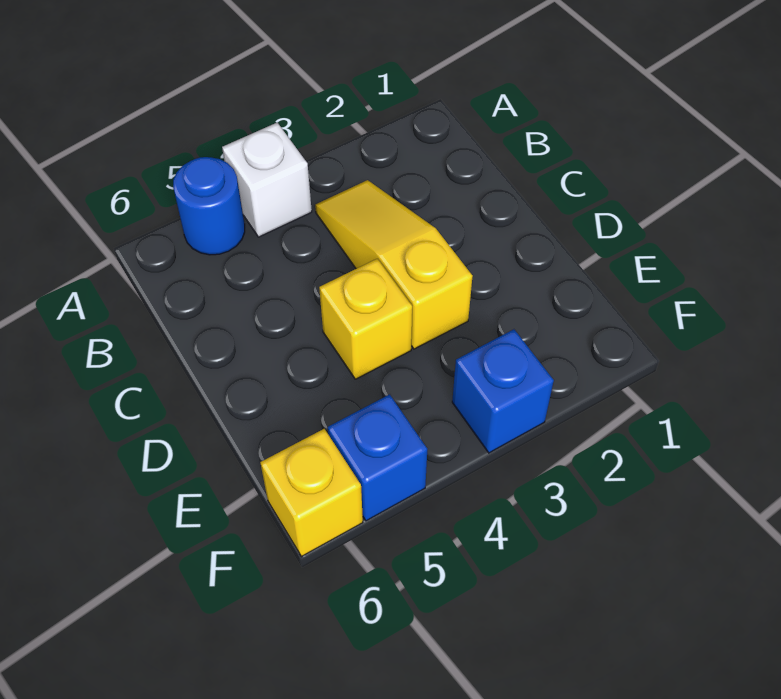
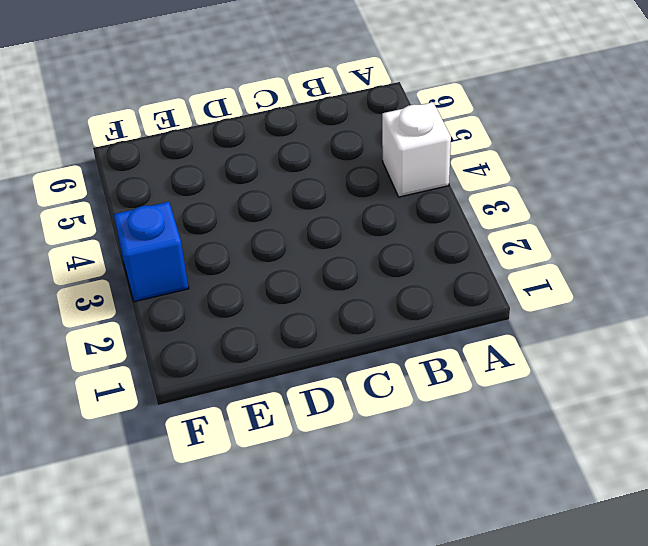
none -> blue 1x1 round brick [173,157,245,255]
none -> yellow 1x3 slope [315,180,473,349]

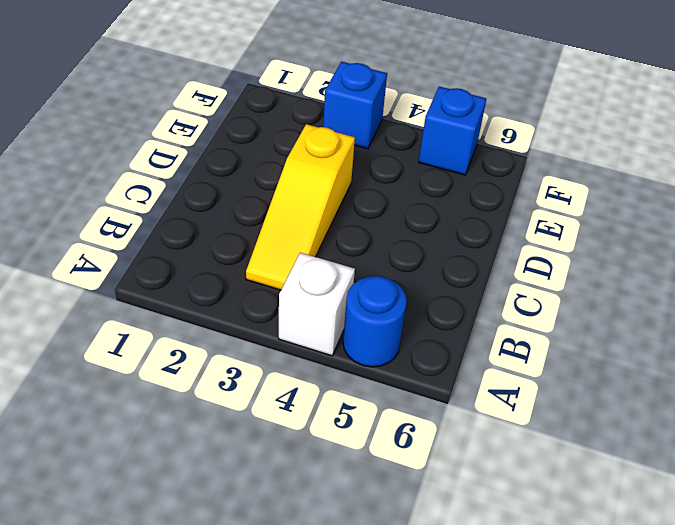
none -> yellow 1x1 brick [319,259,412,379]
none -> yellow 1x1 brick [260,429,363,557]

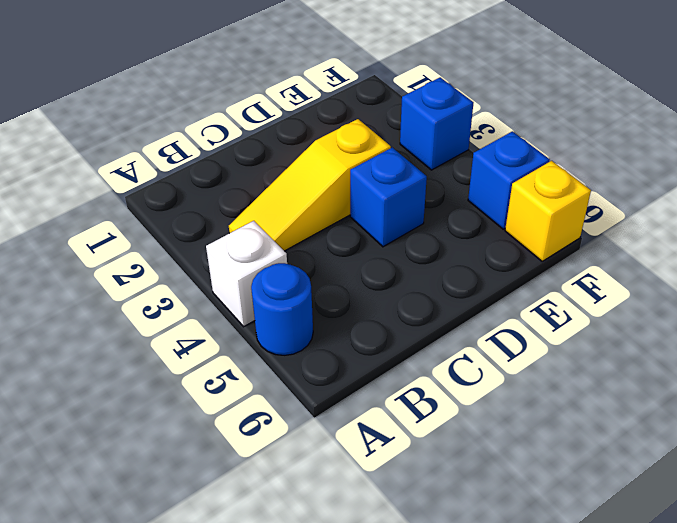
blue 1x1 brick [350,148,427,247] -> yellow 1x1 brick [319,259,412,379]

